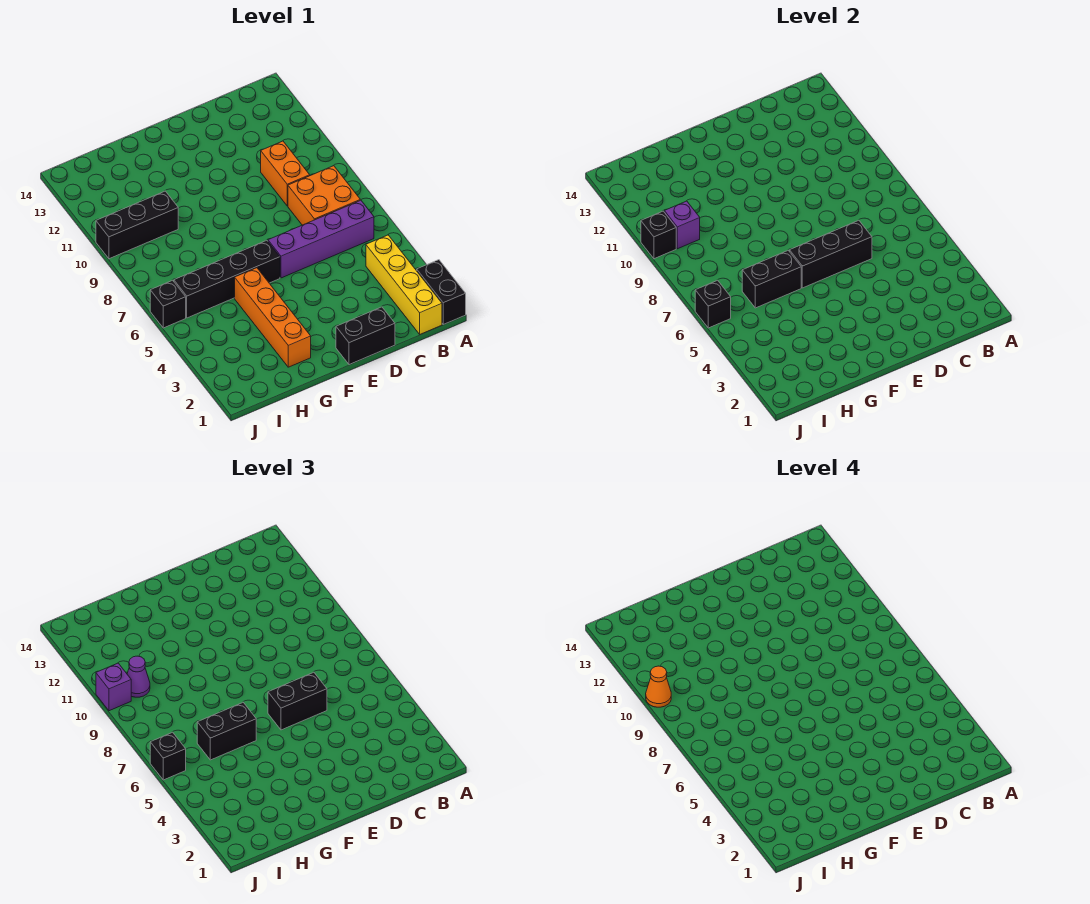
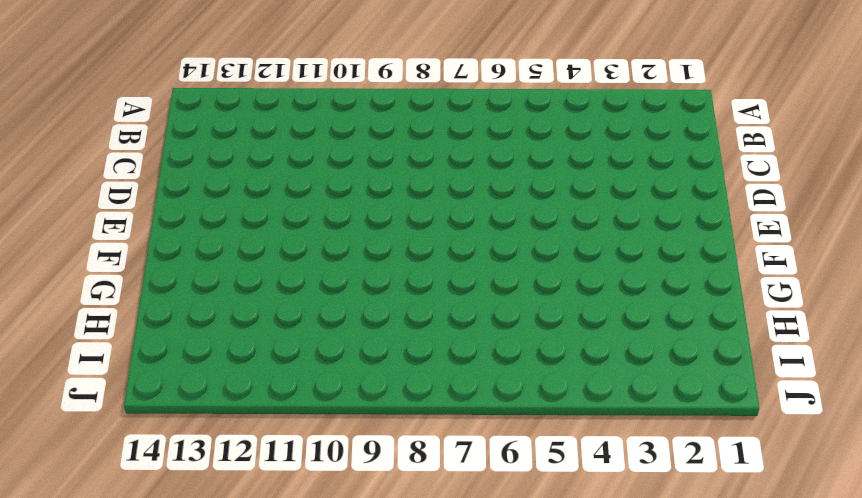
none -> black 1x2 brick [417,260,466,324]
none -> yellow 1x4 brick [366,235,442,334]
none -> purple 1x4 brick [268,200,374,278]

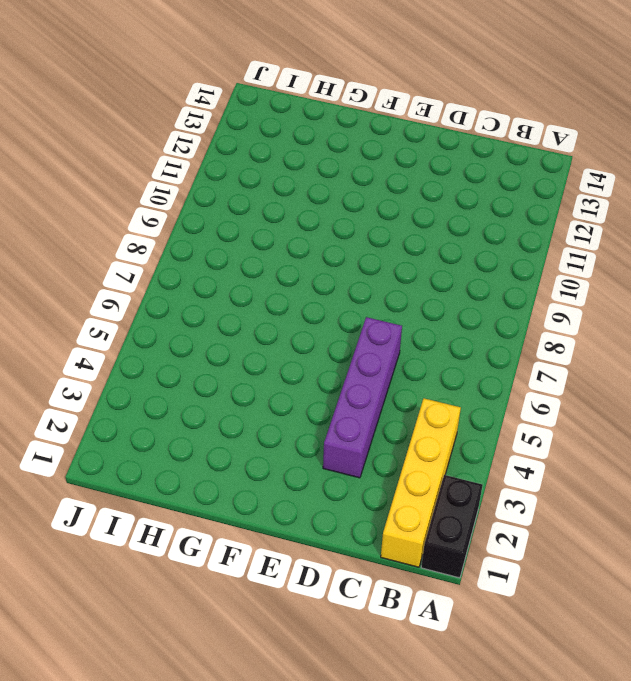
purple 1x4 brick [323,317,402,478] -> purple 1x4 brick turned to [268,200,374,278]
none -> orange 2x2 brick [288,166,360,225]
none -> orange 1x2 brick [261,141,310,206]
none -> black 1x2 brick [336,307,395,365]

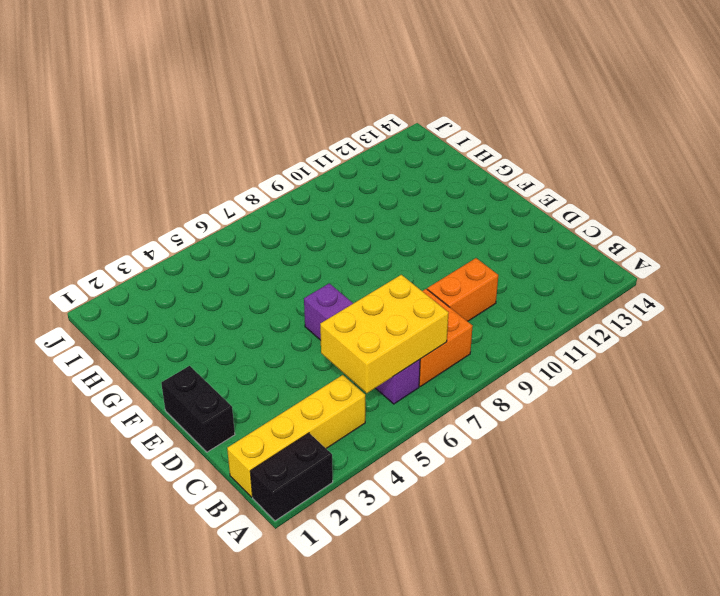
yellow 2x3 brick [320,275,449,393] -> none
none -> black 1x4 brick [174,240,280,318]
none -> orange 1x4 brick [235,268,311,367]
none -> black 1x3 brick [96,191,178,259]

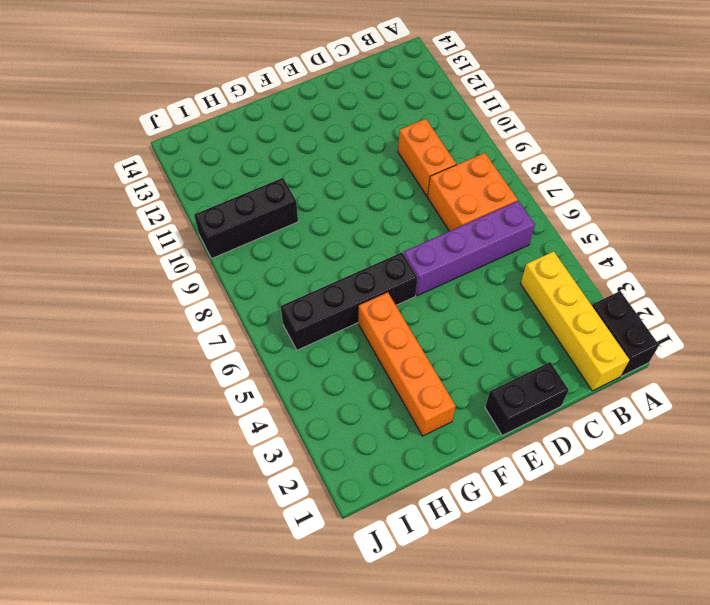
none -> black 1x1 brick [150,280,186,328]
none -> black 1x3 brick [790,220,872,288]
none -> black 1x2 brick [742,250,801,308]

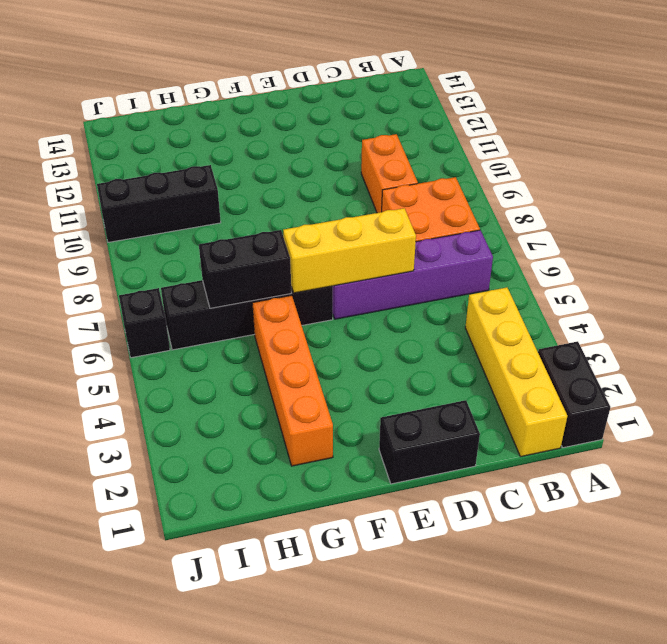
yellow 1x3 brick [283,208,416,293] -> black 1x3 brick [790,220,872,288]
none -> purple 1x1 brick [664,201,700,249]
none -> black 1x1 brick [695,280,731,328]
none -> black 1x1 brick [641,211,676,259]

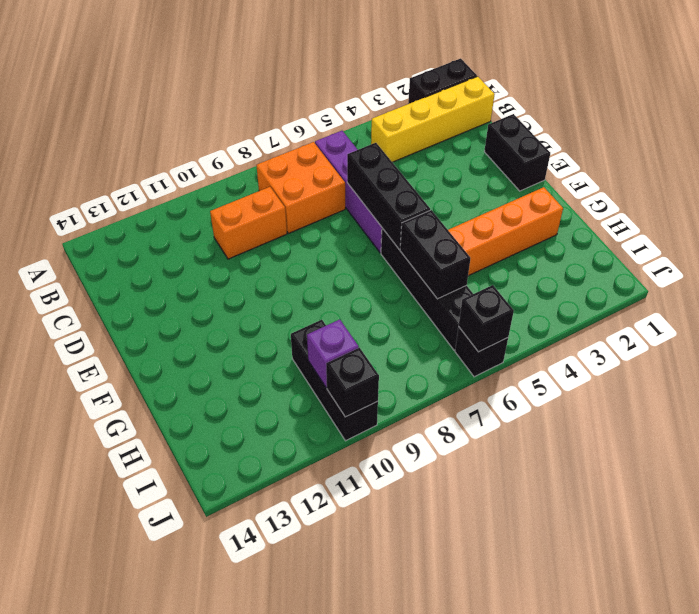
none -> black 1x2 brick [268,672,327,730]
none -> black 1x2 brick [197,702,256,760]
none -> purple 1x1 cone [127,656,150,697]

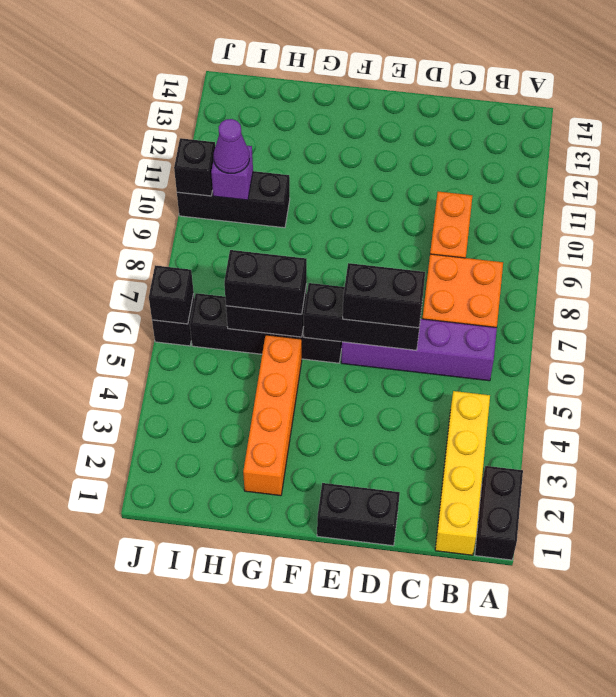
none -> black 1x1 brick [150,732,186,780]
none -> purple 1x1 brick [96,663,131,711]
none -> orange 1x1 cone [646,666,671,707]

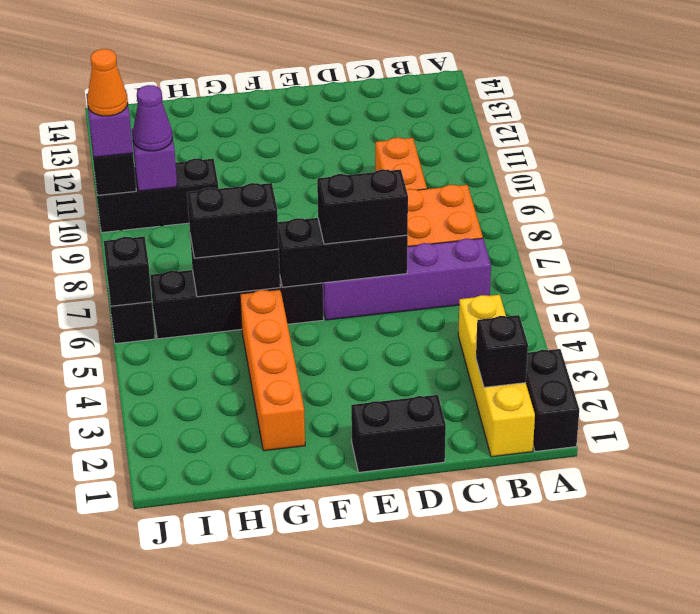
black 1x1 brick [476,315,528,387] -> black 1x1 brick moved to [150,732,186,780]

